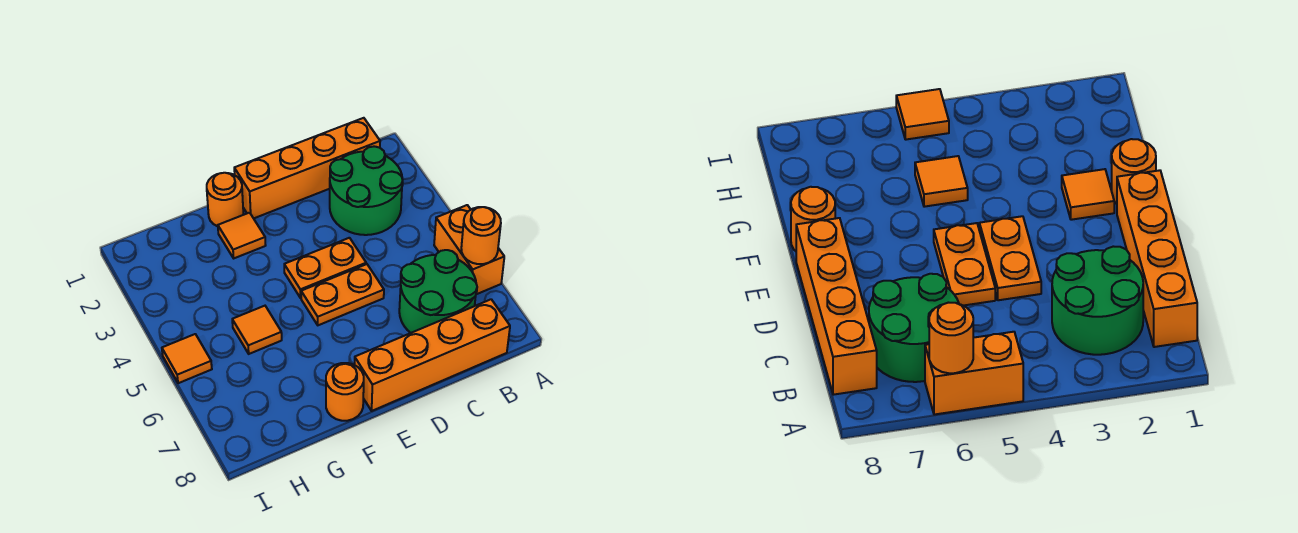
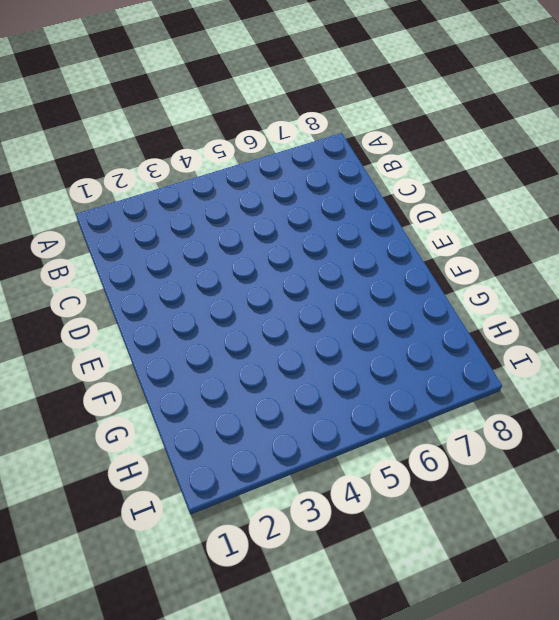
none -> orange 1x2 brick [434,205,504,294]
none -> orange 1x4 brick [234,118,380,218]
none -> green 2x2 round brick [330,146,403,235]

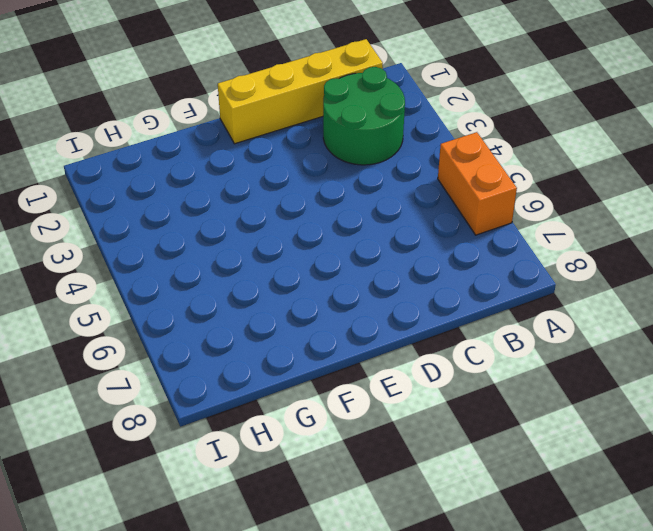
yellow 1x4 brick [218,39,383,144] -> orange 1x4 brick [234,118,380,218]
none -> green 2x2 round brick [399,250,477,333]
none -> orange 1x4 brick [354,299,510,411]
none -> orange 1x2 plate [284,238,366,298]

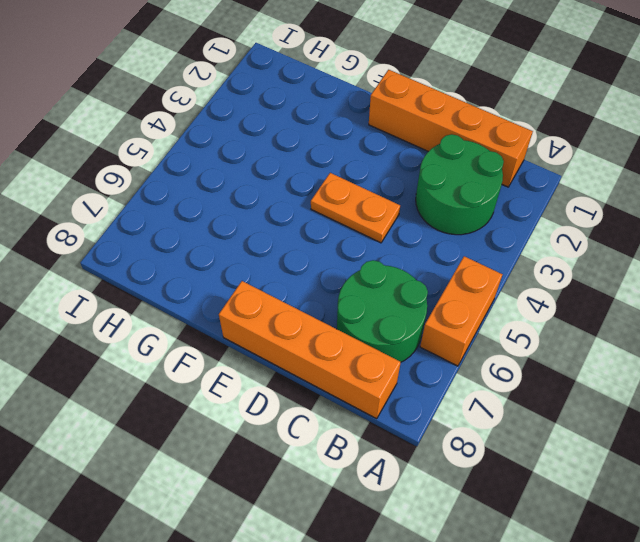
none -> orange 1x2 plate [301,264,384,325]
none -> orange 1x1 round brick [207,173,243,226]
none -> orange 1x1 tile [218,213,266,258]

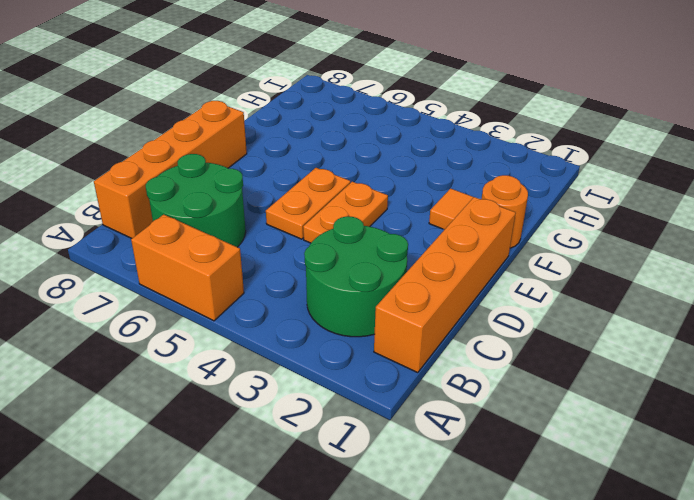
none -> orange 1x1 round brick [326,363,364,421]
none -> orange 1x1 tile [232,306,282,354]
none -> orange 1x1 tile [162,334,212,383]

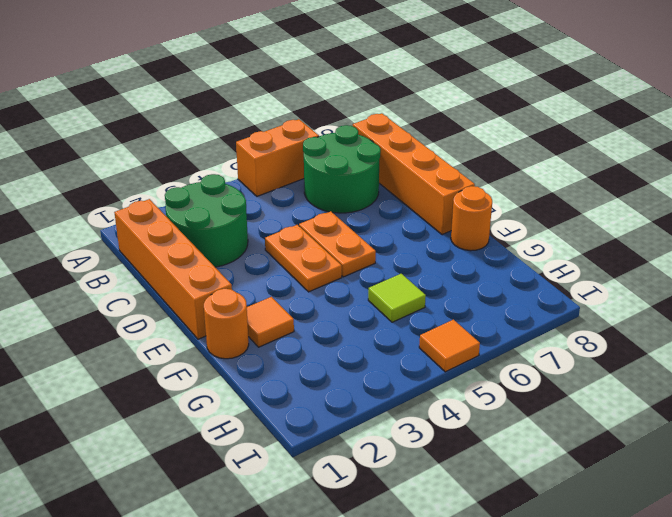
lime 1x1 tile [368,274,426,322] -> orange 1x1 tile [232,306,282,354]
none -> orange 1x1 round brick [461,207,501,264]

